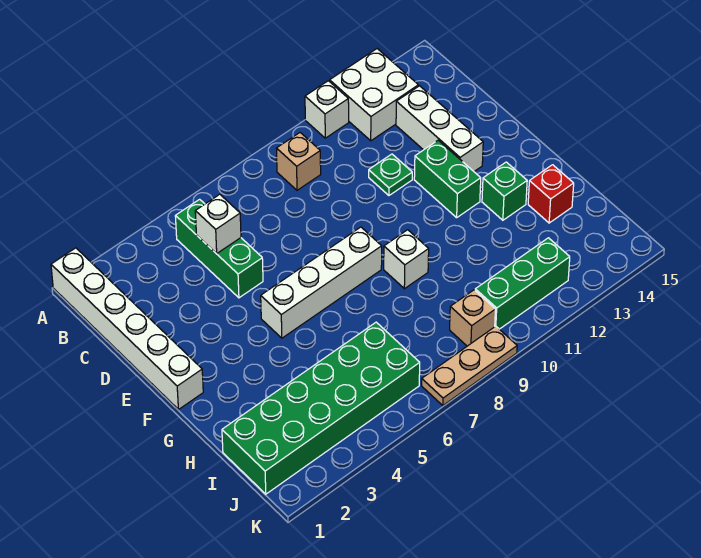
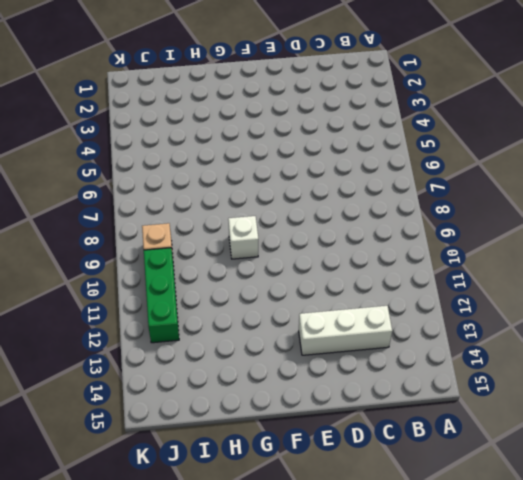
none -> white 1x6 brick [51,248,203,409]
none -> white 1x1 brick [305,81,349,138]
none -> white 2x2 brick [330,49,419,141]

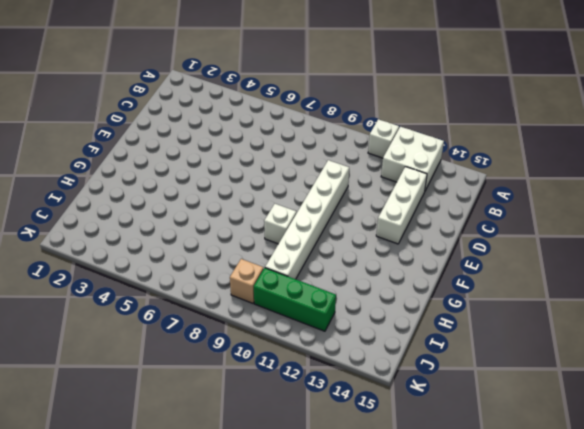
white 1x6 brick [265,160,349,279] -> white 1x6 brick moved to [51,248,203,409]
none -> green 1x3 brick [175,199,263,298]
none -> tan 1x1 brick [276,133,321,190]
none -> green 1x1 plate [369,154,412,195]

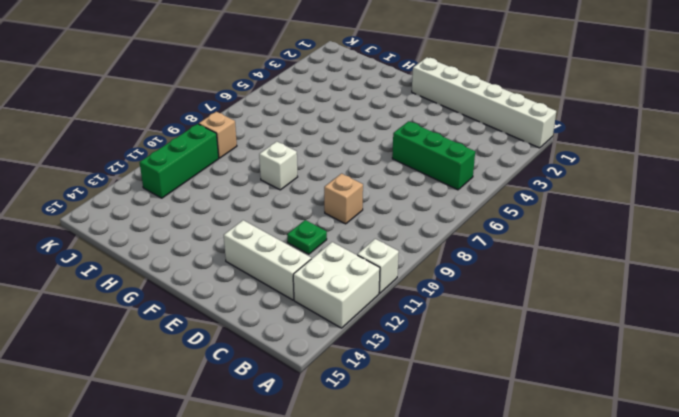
tan 1x1 brick [324,174,363,224] -> tan 1x1 brick moved to [276,133,321,190]
none -> green 1x2 brick [414,140,481,218]
none -> white 1x4 brick [261,227,382,338]
none -> green 1x1 brick [482,162,527,220]

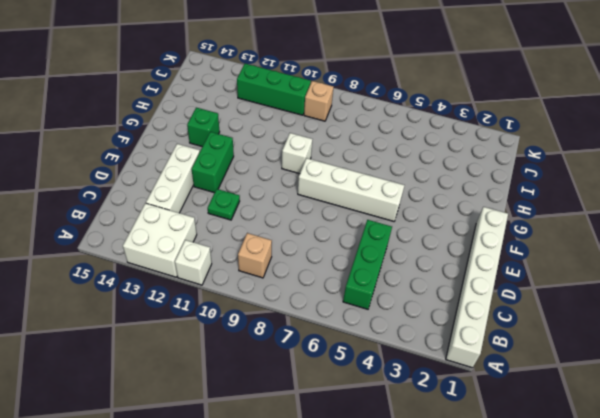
none -> red 1x1 brick [528,165,574,223]
none -> green 2x6 brick [222,322,420,494]
none -> tan 1x3 plate [422,326,517,406]

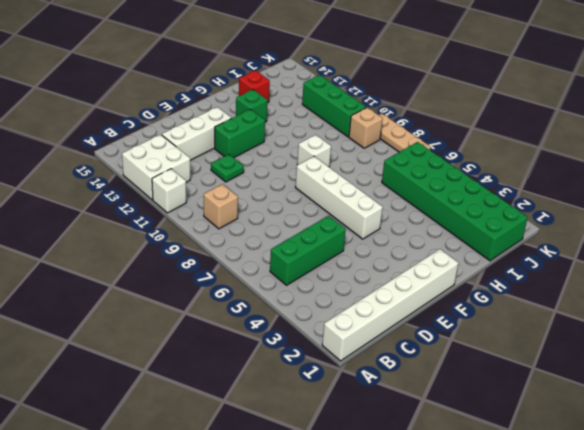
none -> white 1x1 brick [195,194,241,254]

